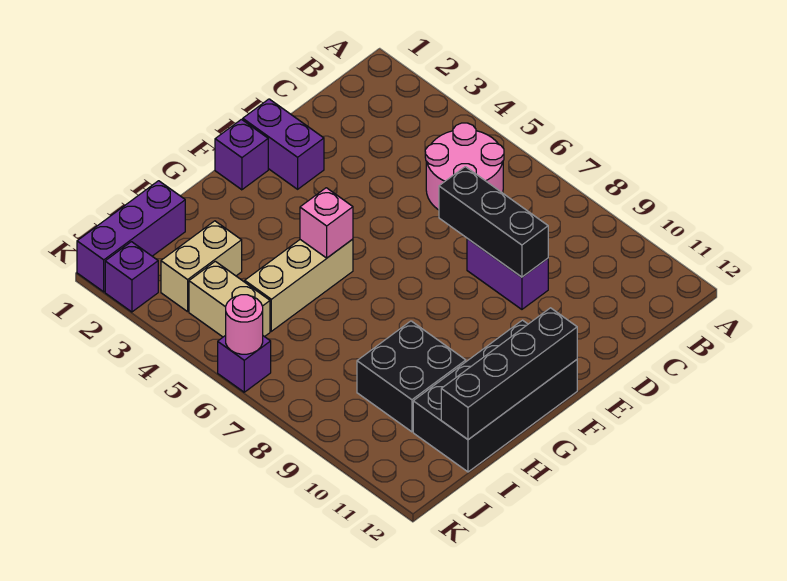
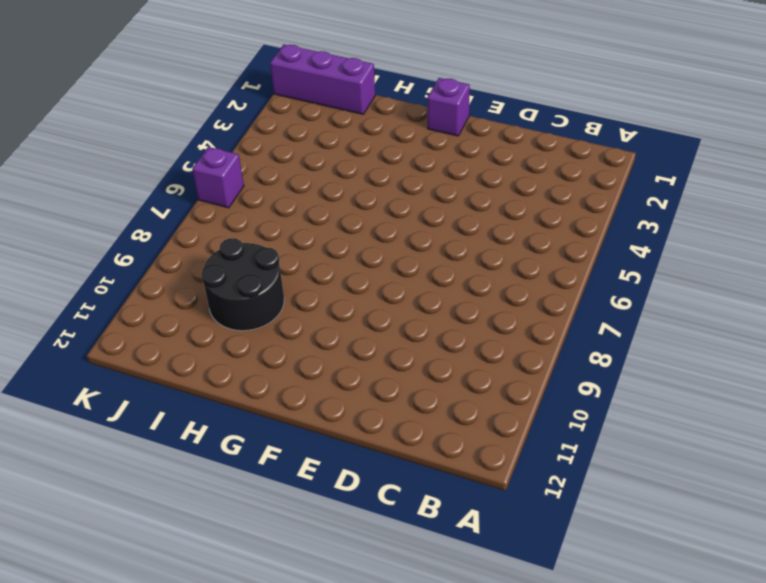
black 2x2 round brick [201,238,284,331] -> black 2x2 brick [357,321,466,432]
none -> pink 2x2 round brick [425,123,504,210]
none -> purple 1x2 brick [467,239,548,309]
none -> purple 1x2 brick [243,99,324,189]

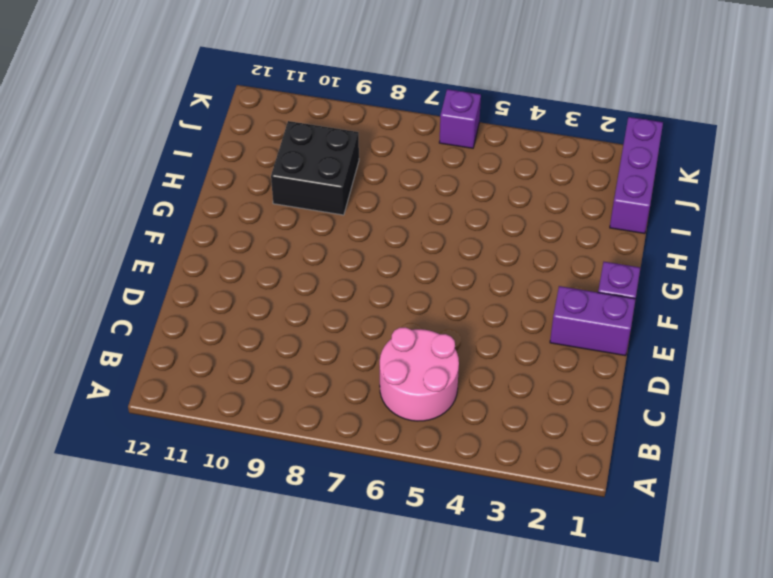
none -> purple 1x2 brick [467,239,548,309]
none -> black 2x4 brick [413,320,577,472]
none -> tan 1x3 brick [245,239,353,331]

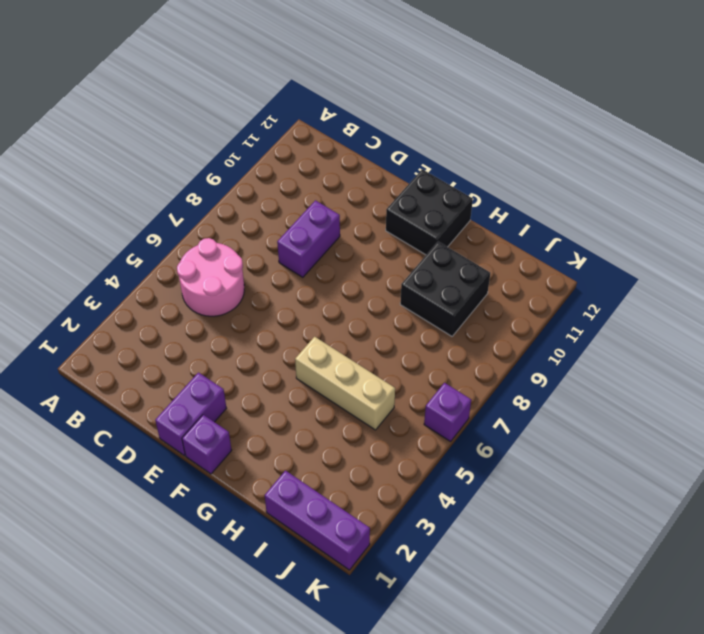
black 2x2 brick [386,169,473,255] -> black 2x4 brick [413,320,577,472]
none -> tan 1x2 brick [161,221,242,312]
none -> tan 1x2 brick [189,261,270,337]
none -> purple 1x1 brick [105,242,158,312]

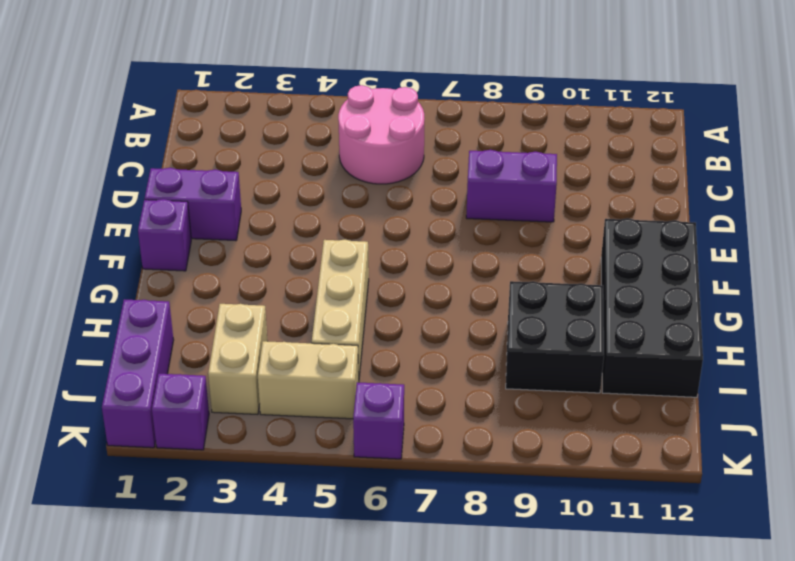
none -> black 1x3 brick [439,167,548,277]
none -> black 1x4 brick [441,308,577,440]
none -> pink 1x1 brick [300,188,353,258]

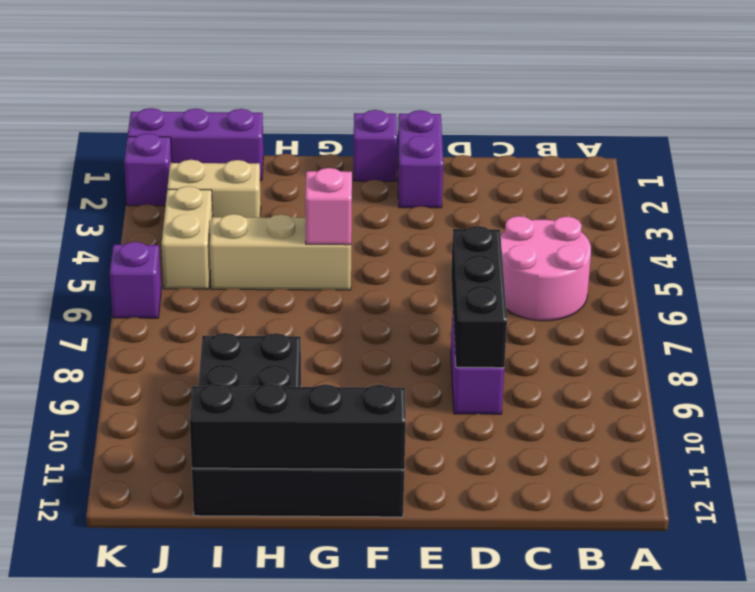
none -> pink 1x1 round brick [226,295,263,354]

